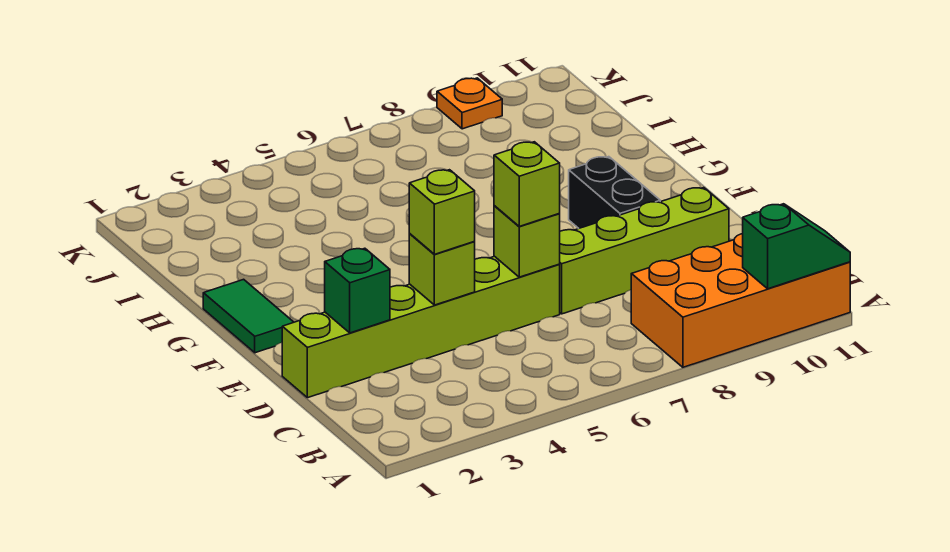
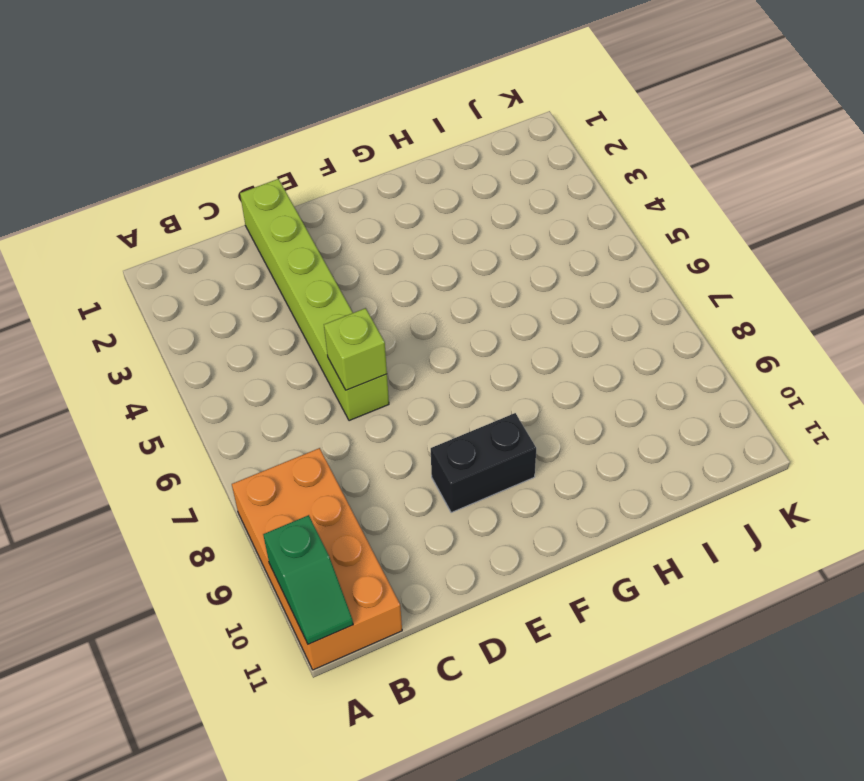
none -> lime 1x4 brick [559,188,729,314]
none -> green 1x2 tile [203,279,294,353]
none -> orange 1x1 plate [437,78,502,129]

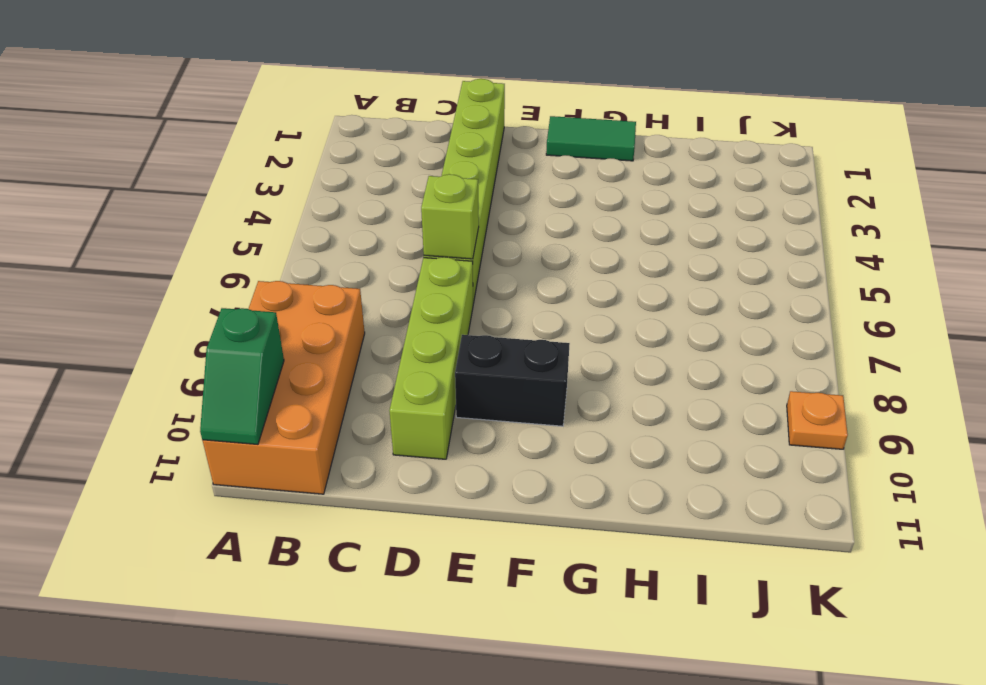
none -> green 1x1 brick [325,248,390,333]
none -> lime 1x1 brick [409,234,475,305]
none -> lime 1x1 brick [409,170,475,254]

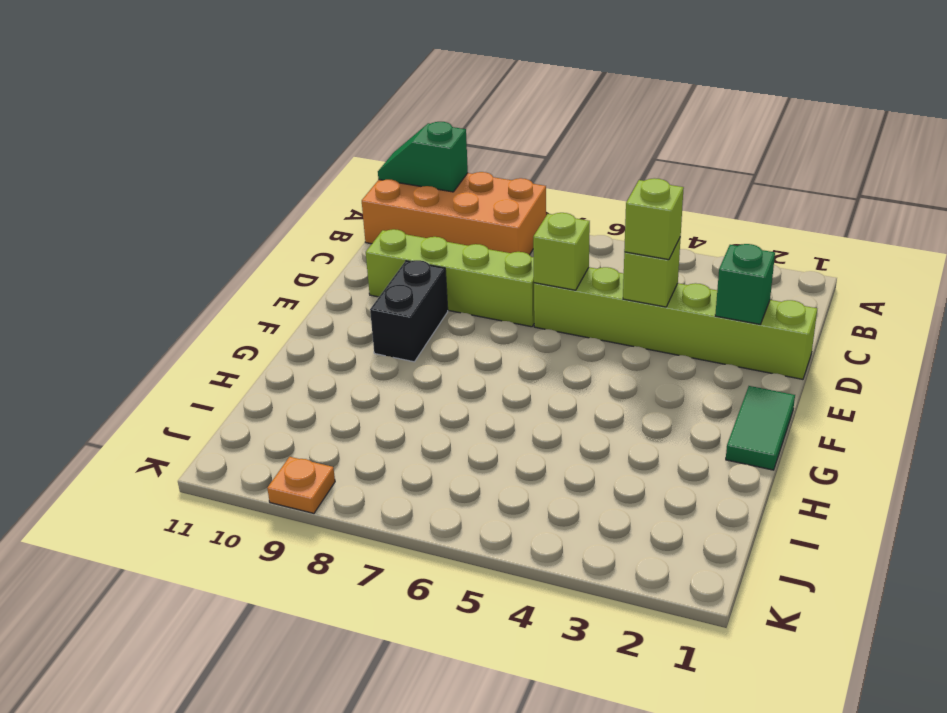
none -> lime 1x1 brick [494,142,560,226]

